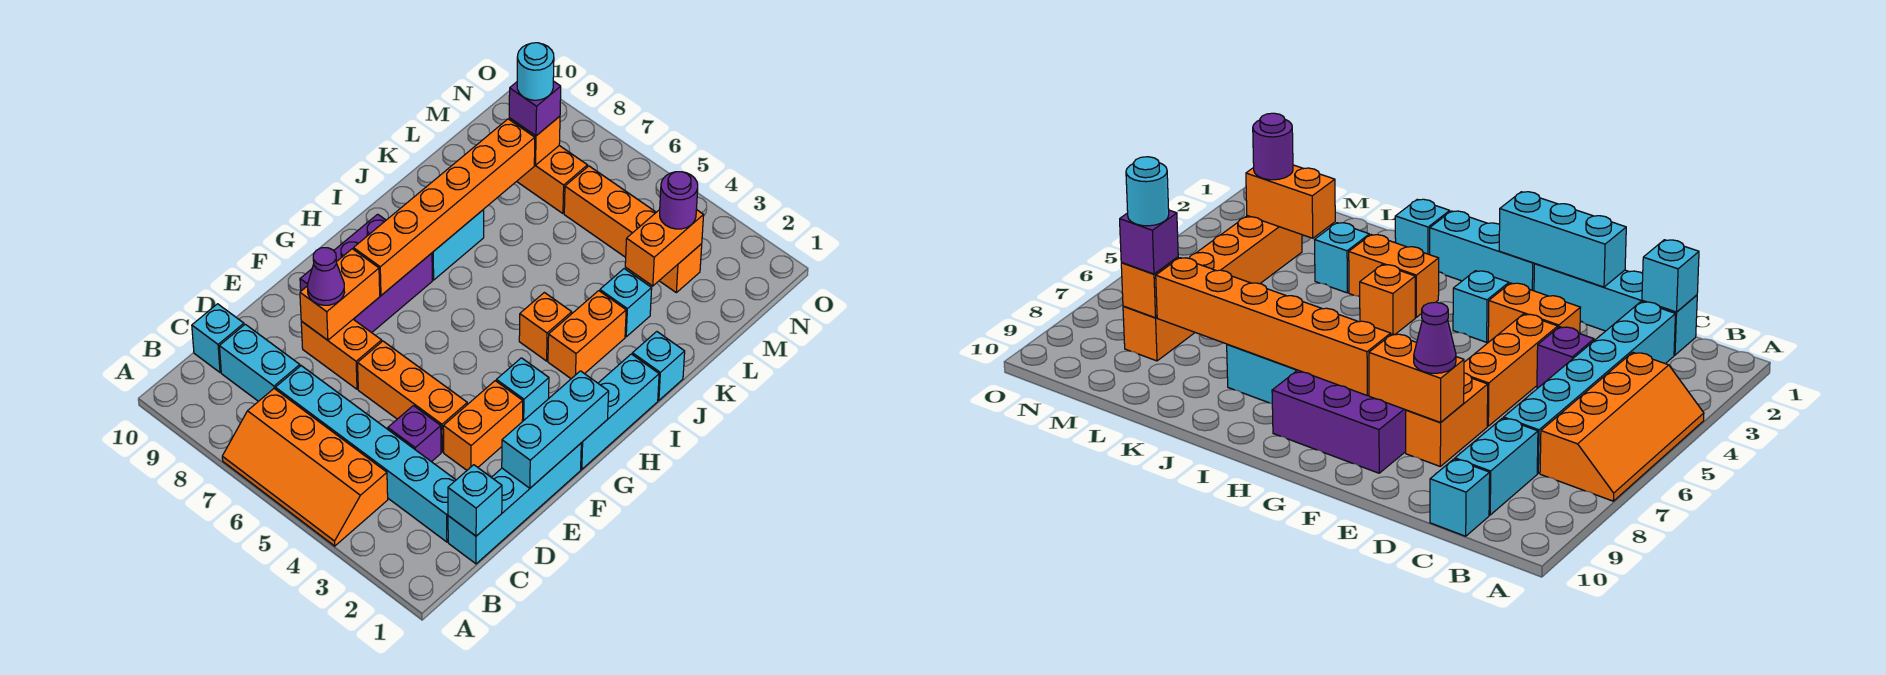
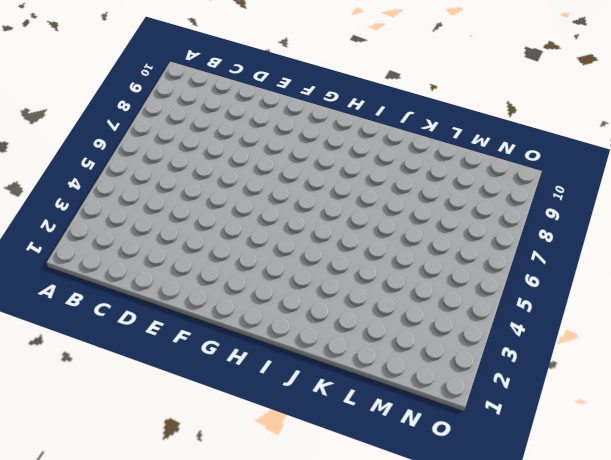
none -> orange 2x4 slope [222,389,388,546]
none -> cyan 1x4 brick [448,443,581,564]
none -> cyan 1x6 brick [275,366,456,542]

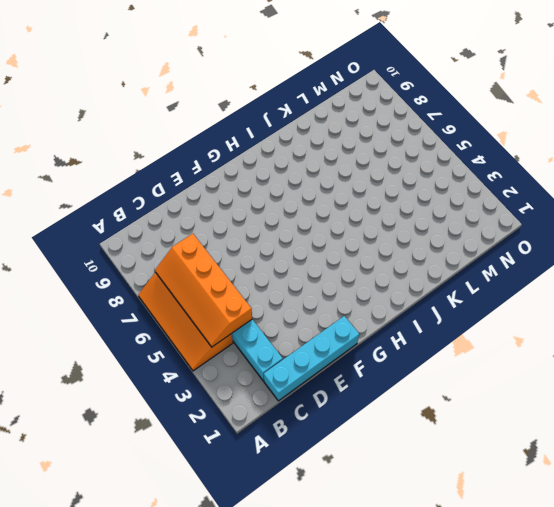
orange 2x4 slope [155,234,252,347] -> none
none -> cyan 1x2 brick [220,324,300,401]
none -> cyan 1x1 brick [192,304,244,372]
none -> purple 1x1 brick [388,406,441,462]

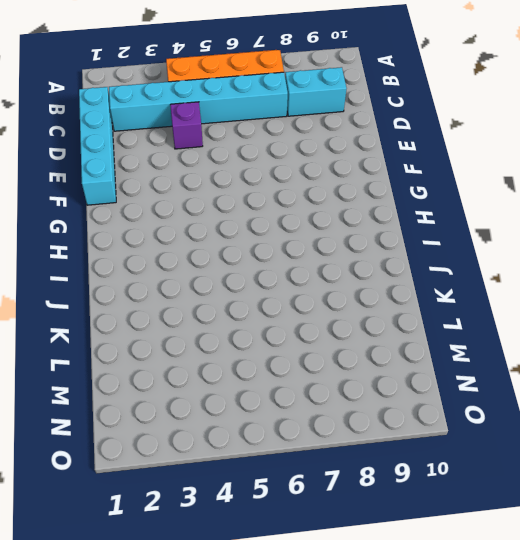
none -> cyan 1x1 brick [192,304,244,372]
none -> orange 1x2 brick [443,381,523,470]
none -> orange 1x3 brick [358,341,467,452]

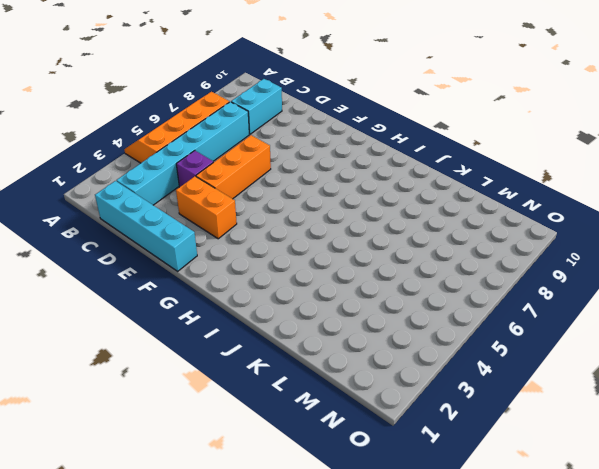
none -> cyan 1x1 brick [192,304,244,372]
none -> orange 1x2 brick [301,319,382,389]
none -> purple 2x3 brick [300,214,432,333]

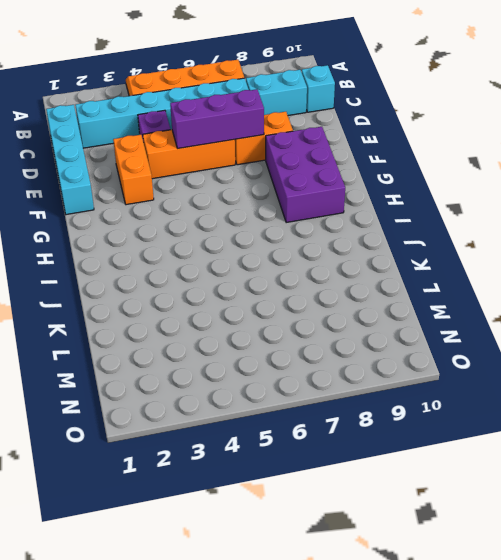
purple 1x3 brick [170,89,264,148] -> none
none -> cyan 1x3 brick [581,354,659,469]
none -> cyan 1x1 brick [496,358,549,422]
none -> orange 1x2 brick [548,291,626,379]

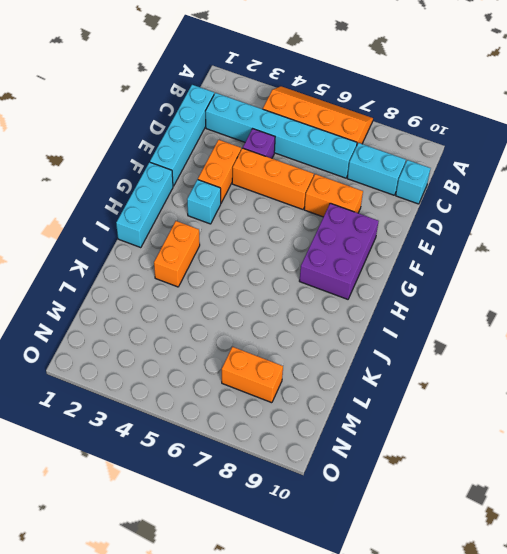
none -> orange 1x1 brick [519,293,572,361]
none -> cyan 1x2 brick [432,210,484,280]
none -> cyan 1x1 brick [632,332,685,400]

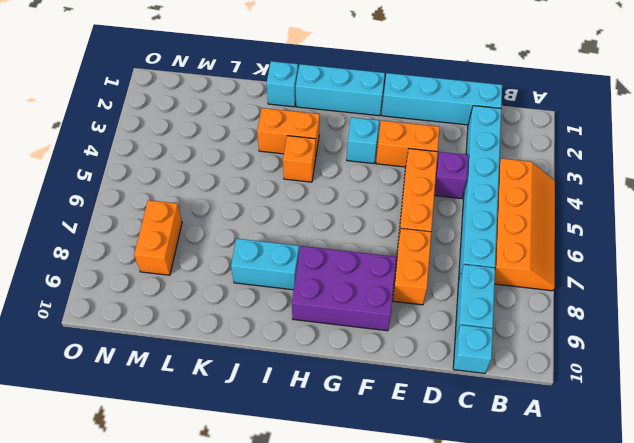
none -> cyan 1x1 brick [600,269,652,337]
none -> orange 1x4 brick [564,166,702,293]
none -> cyan 1x1 brick [448,465,502,536]

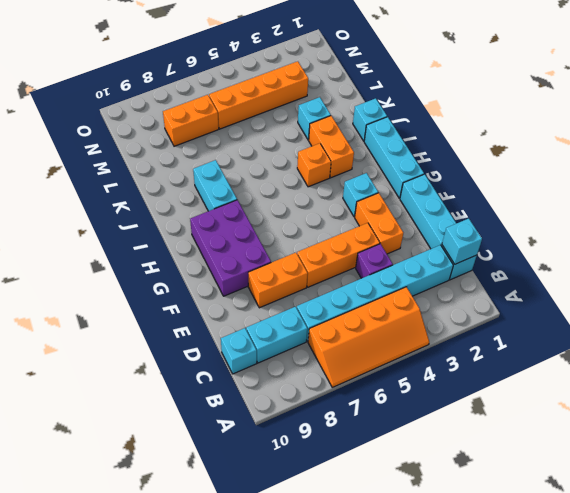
none -> cyan 1x3 brick [502,371,609,488]
none -> orange 1x2 brick [300,249,380,340]
none -> orange 1x6 brick [353,119,535,295]

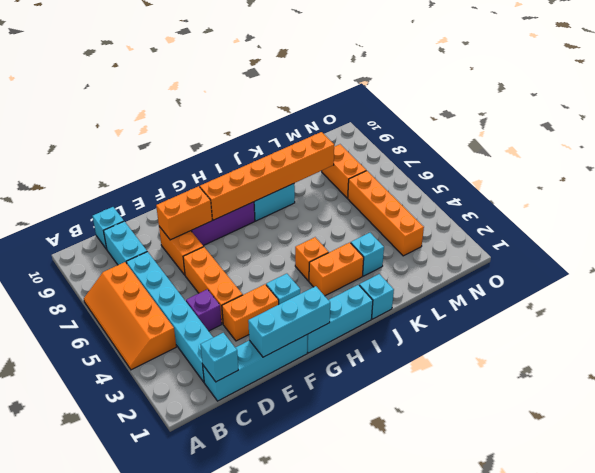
none -> orange 1x2 brick [625,210,704,286]
none -> orange 1x1 brick [509,116,560,165]
none -> purple 1x1 cone [308,248,345,305]

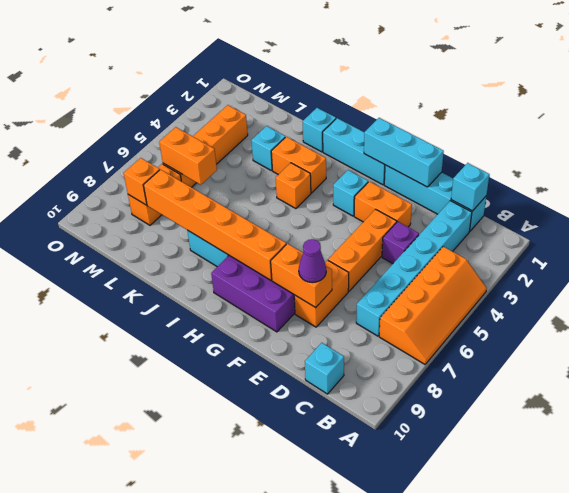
orange 1x2 brick [159,127,217,185] -> orange 1x2 brick moved to [625,210,704,286]
none -> cyan 1x2 brick [220,324,300,401]
none -> purple 1x1 round brick [660,172,698,229]
none -> purple 1x1 brick [509,81,561,136]

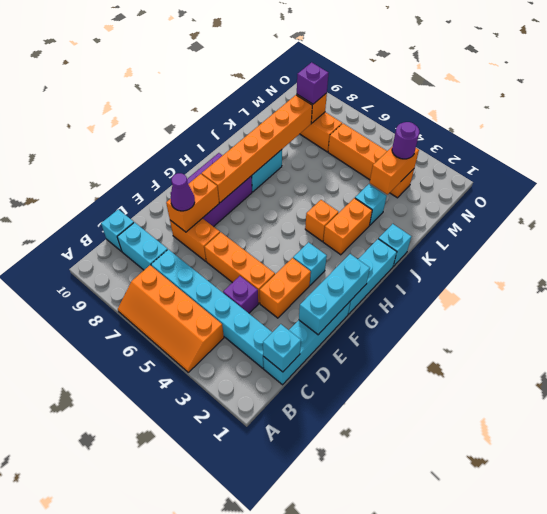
none -> cyan 1x1 round brick [517,43,554,100]

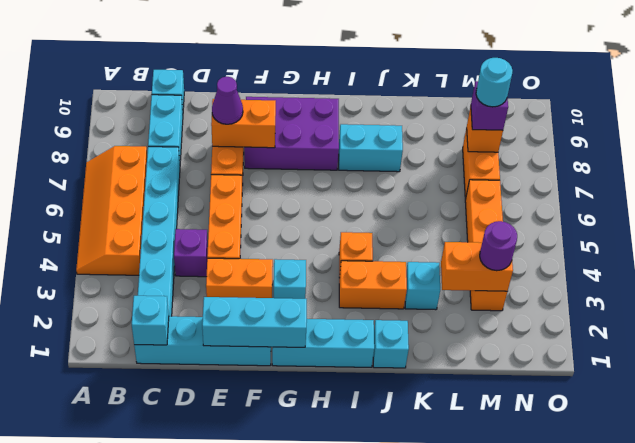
none -> orange 1x6 brick [353,119,535,295]

